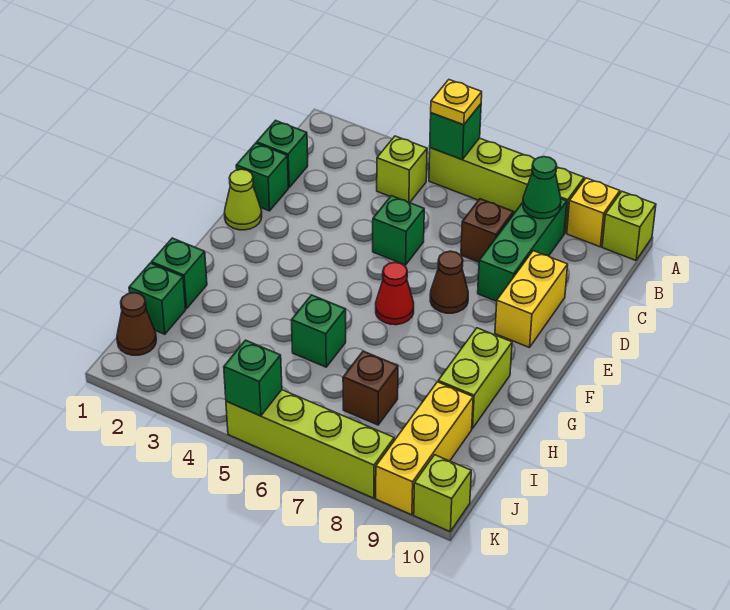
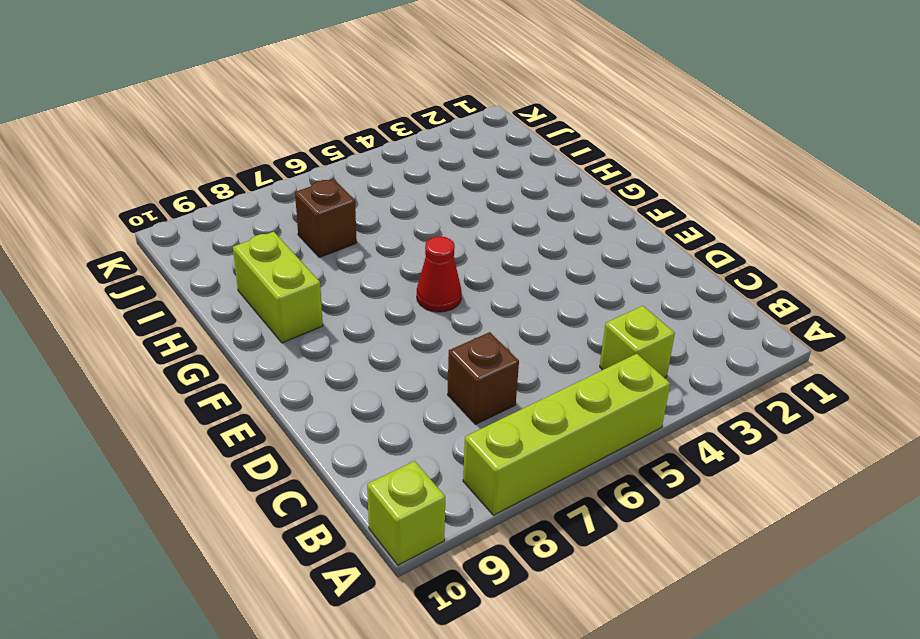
none -> yellow 1x1 brick [567,178,620,247]
none -> green 1x3 brick [478,199,567,301]
none -> green 1x1 brick [257,121,308,187]

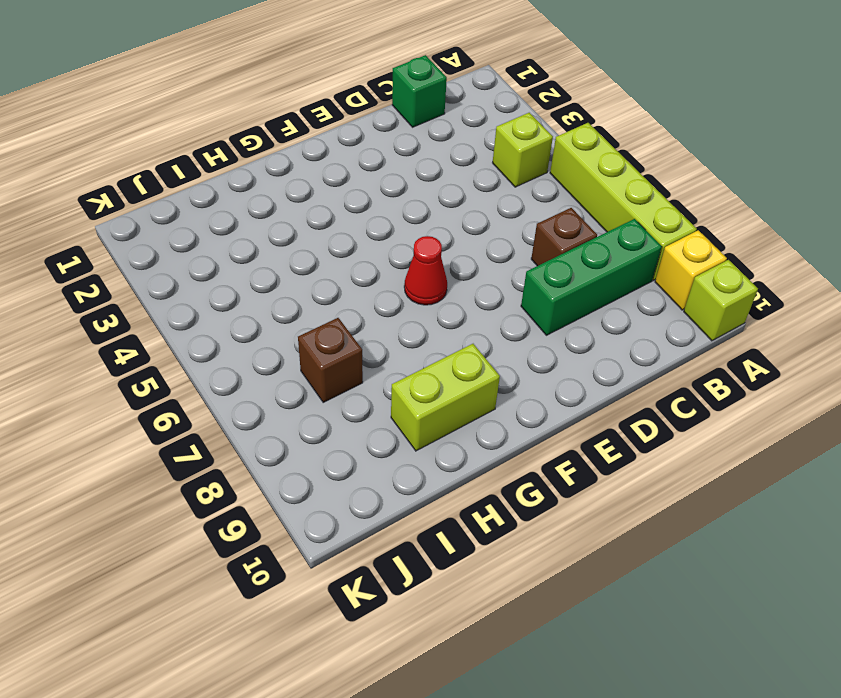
none -> green 1x1 brick [236,143,288,211]
none -> green 1x1 brick [373,196,424,265]
none -> yellow 1x2 brick [495,251,568,348]

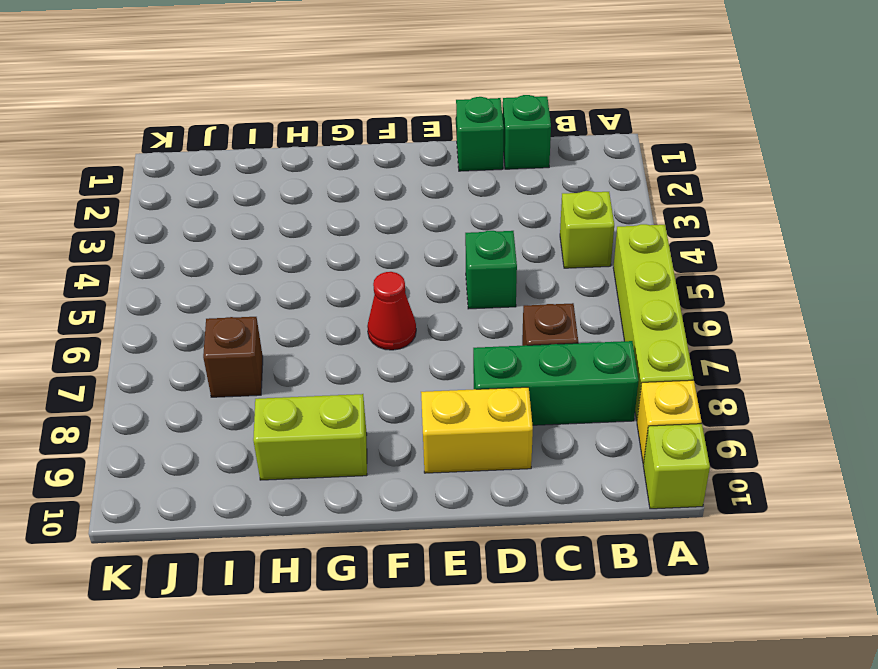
none -> lime 1x1 cone [224,169,262,230]
none -> brown 1x1 cone [430,251,468,313]
none -> green 1x1 brick [151,238,207,309]

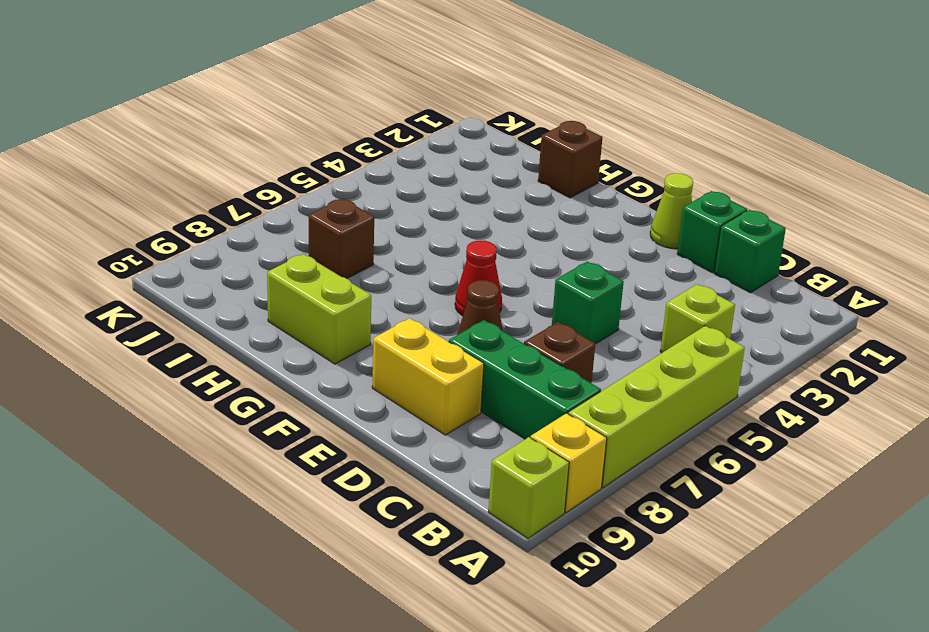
brown 1x1 brick [538,121,603,198] -> green 1x1 brick [151,238,207,309]
none -> green 1x1 brick [291,295,346,367]
none -> green 1x1 brick [129,263,186,334]
none -> yellow 1x3 brick [376,382,473,515]

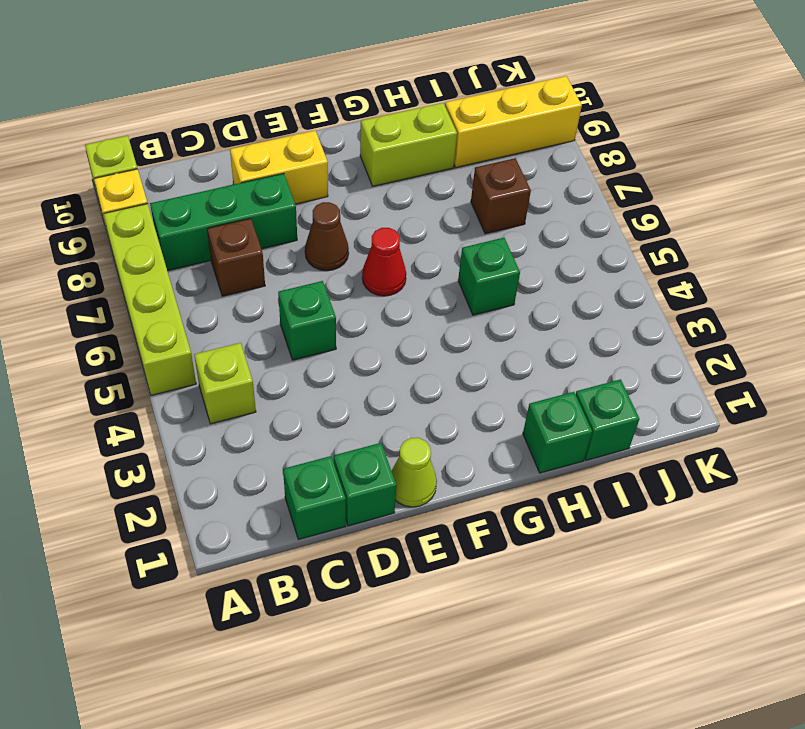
none -> brown 1x1 cone [117,293,156,355]
none -> lime 1x4 brick [226,390,394,498]
none -> lime 1x1 brick [414,455,471,531]

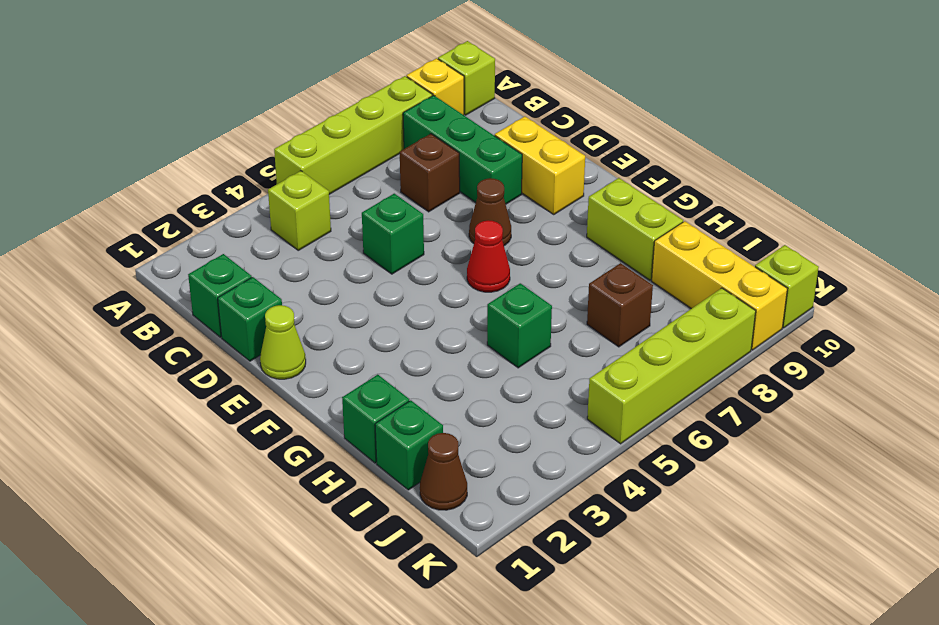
none -> green 1x1 brick [430,104,481,160]
none -> green 1x1 cone [523,157,561,219]
none -> green 1x1 brick [224,340,282,416]

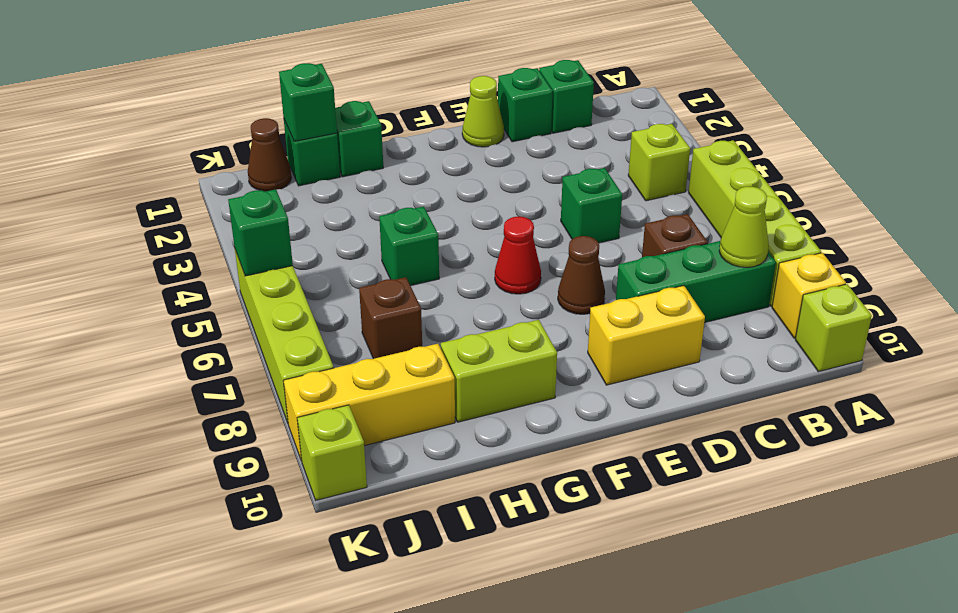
lime 1x1 cone [719,187,769,267] -> green 1x1 cone [523,157,561,219]
green 1x1 brick [279,63,337,141] -> green 1x1 brick moved to [430,104,481,160]
none -> yellow 1x1 plate [431,80,482,125]

